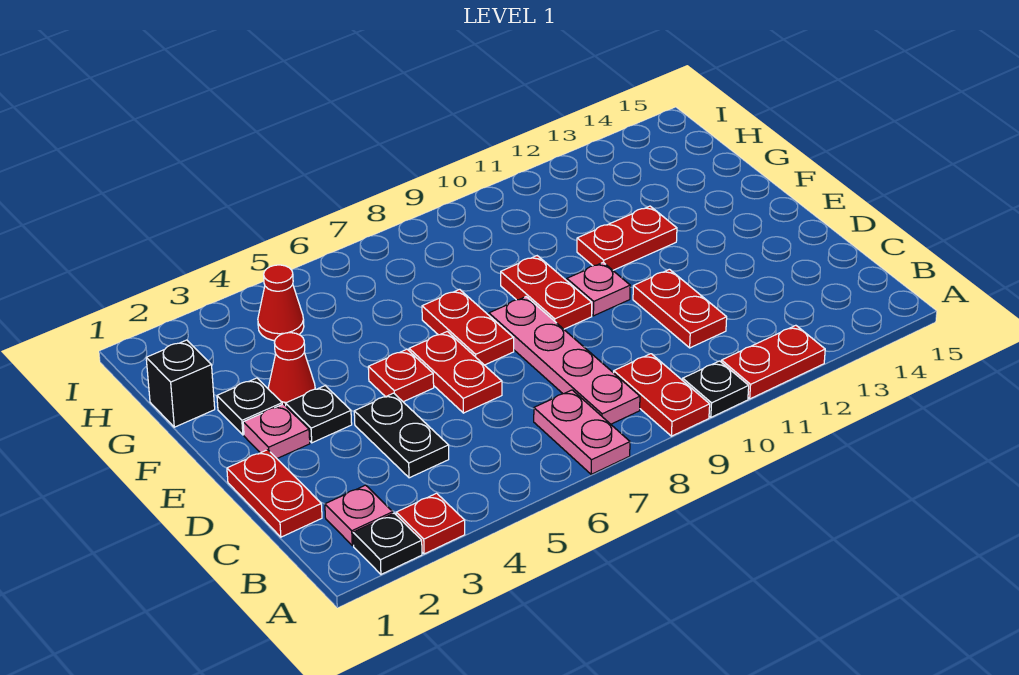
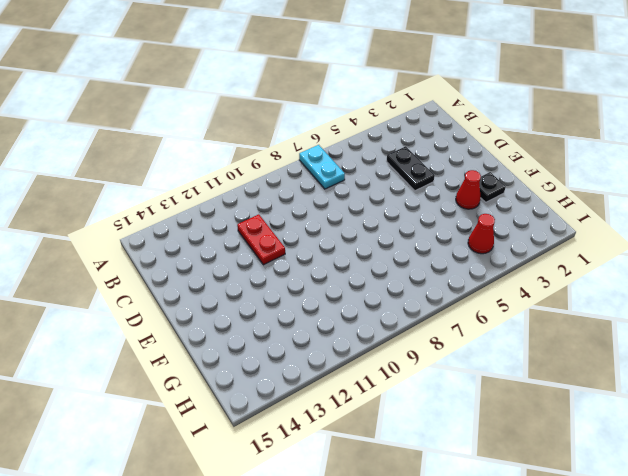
cyan 1x2 plate [299,145,345,189] -> pink 1x2 plate [534,390,630,474]
none -> black 1x1 plate [353,513,422,574]
none -> red 1x1 plate [396,493,465,554]
none -> red 1x2 plate [614,354,710,436]

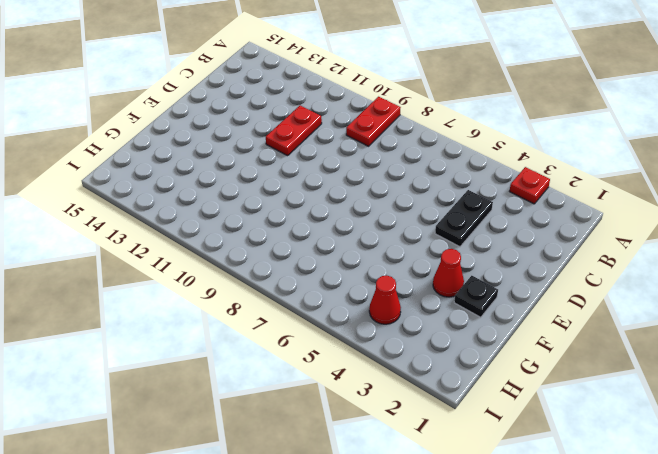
none -> black 1x1 plate [353,513,422,574]
none -> pink 1x2 plate [534,390,630,474]
none -> black 1x1 plate [683,361,749,417]

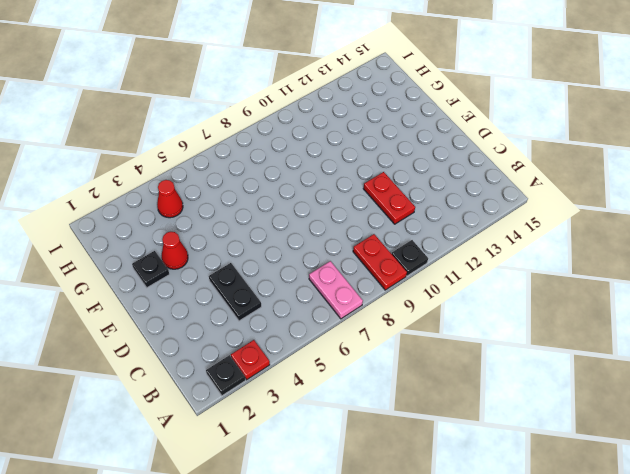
none -> red 1x2 plate [722,325,825,399]
none -> pink 1x1 plate [325,485,393,545]
none -> pink 1x4 plate [489,297,640,424]

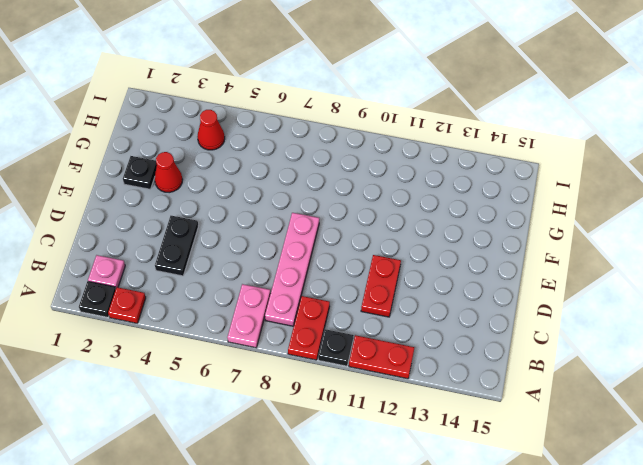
none -> red 1x2 plate [227,450,322,537]
none -> red 1x2 plate [409,332,502,413]
none -> pink 1x1 plate [243,404,310,458]

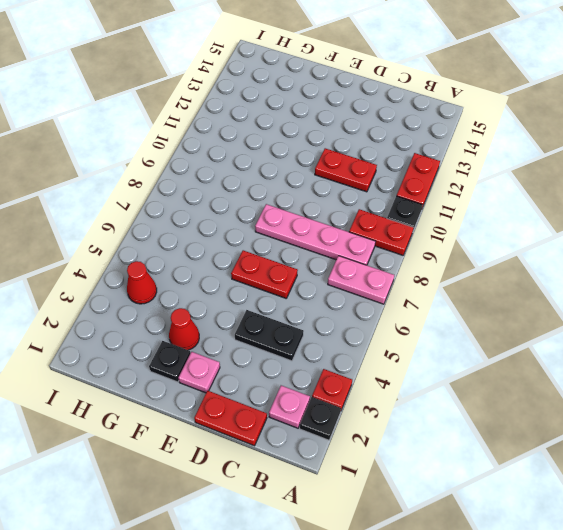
none -> black 1x1 plate [285,386,352,443]
none -> red 1x1 plate [368,349,434,402]
none -> red 1x2 plate [422,289,514,365]

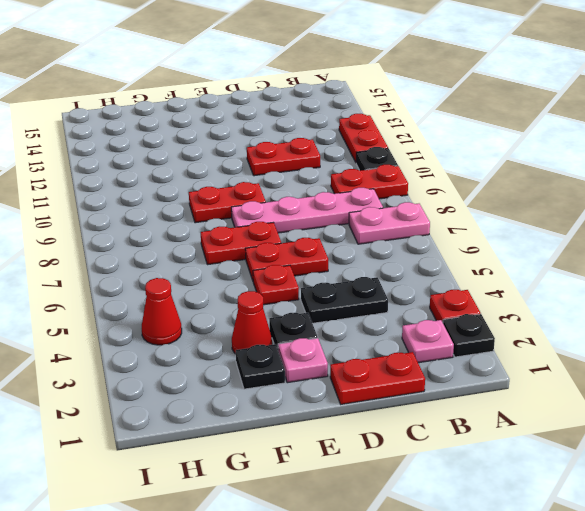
none -> pink 1x1 plate [567,262,630,316]
none -> red 1x2 plate [577,206,677,270]
none -> black 1x1 brick [146,340,215,427]

